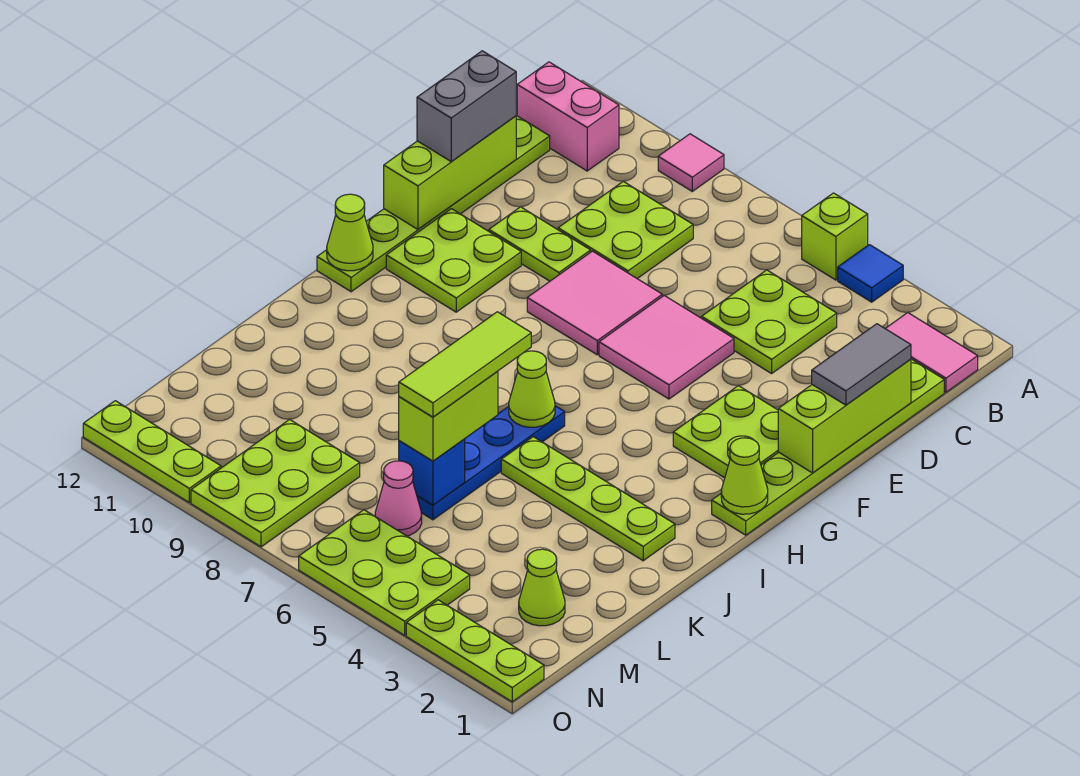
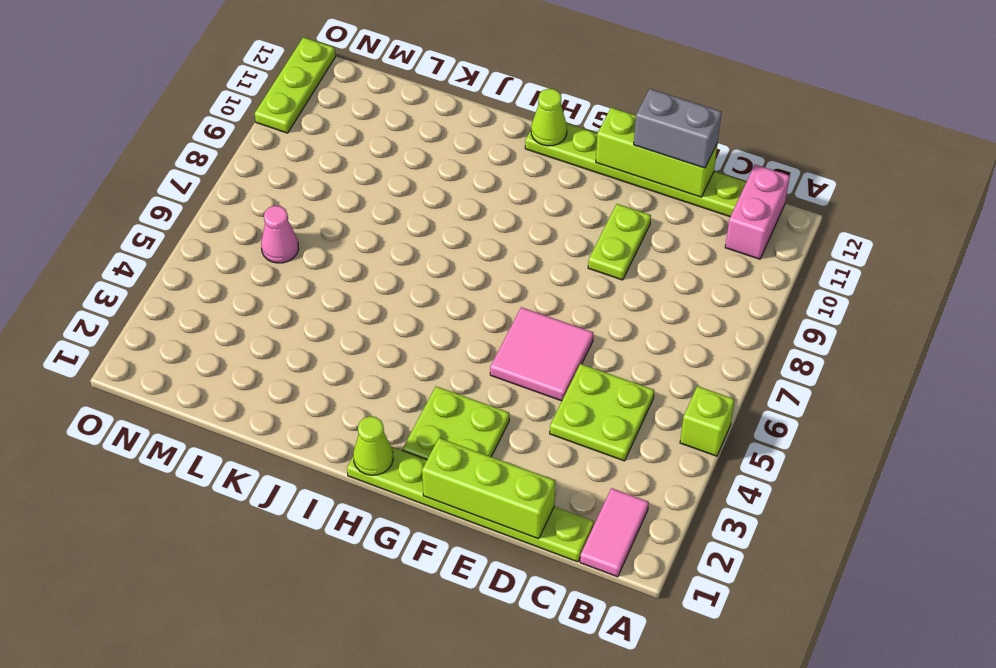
none -> blue 1x1 tile [838,245,903,302]
none -> pink 1x1 tile [658,134,724,191]
none -> lime 2x2 plate [558,182,693,279]
none -> pink 2x2 tile [527,251,662,355]

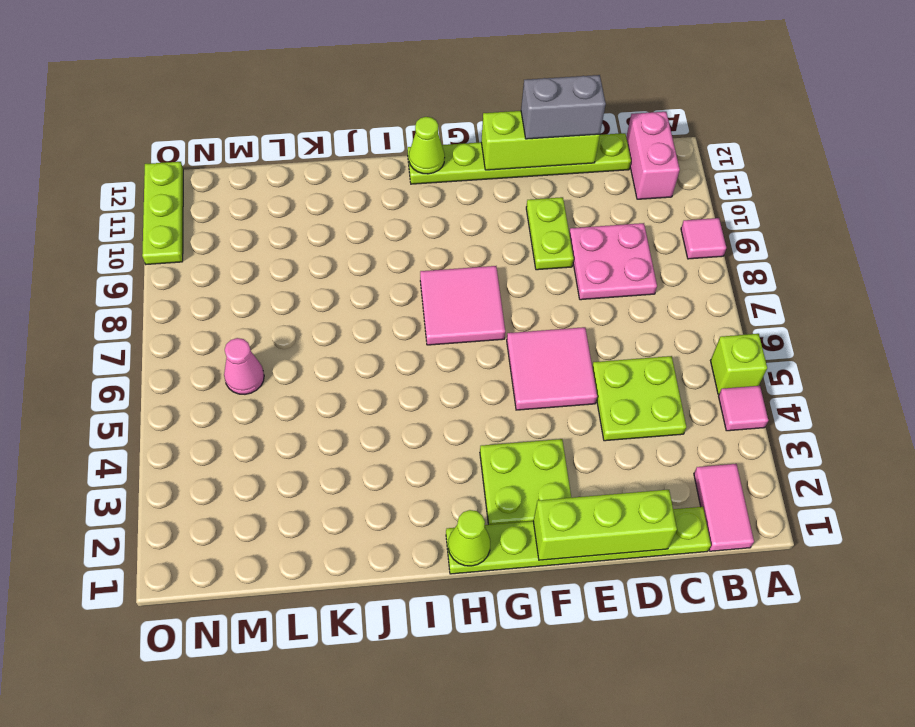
pink 1x1 tile [719,386,768,431] -> blue 1x1 tile [838,245,903,302]
pink 2x2 plate [569,223,657,300] -> lime 2x2 plate [558,182,693,279]
pink 2x2 tile [420,266,505,345] -> pink 2x2 tile moved to [527,251,662,355]
none -> lime 2x2 plate [386,209,521,312]
none -> blue 1x4 plate [417,406,565,520]
none -> lime 1x4 plate [501,437,675,561]
none -> lime 1x1 cone [519,549,565,626]

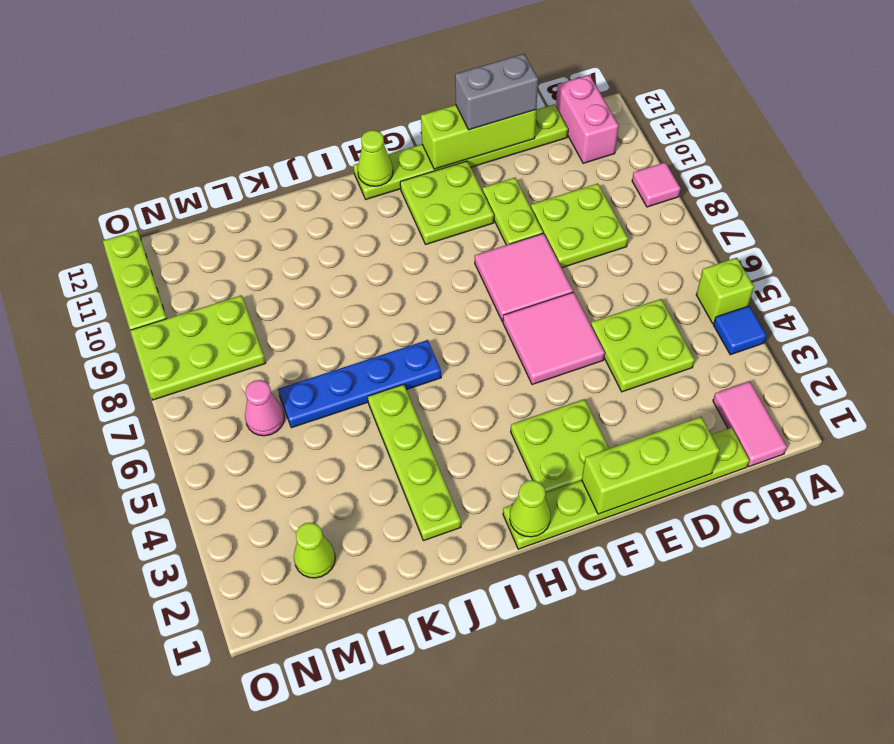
none -> lime 2x3 plate [299,510,470,635]
none -> lime 1x3 plate [406,600,544,702]
none -> lime 1x1 cone [509,351,555,427]
none -> blue 1x1 brick [399,439,465,505]

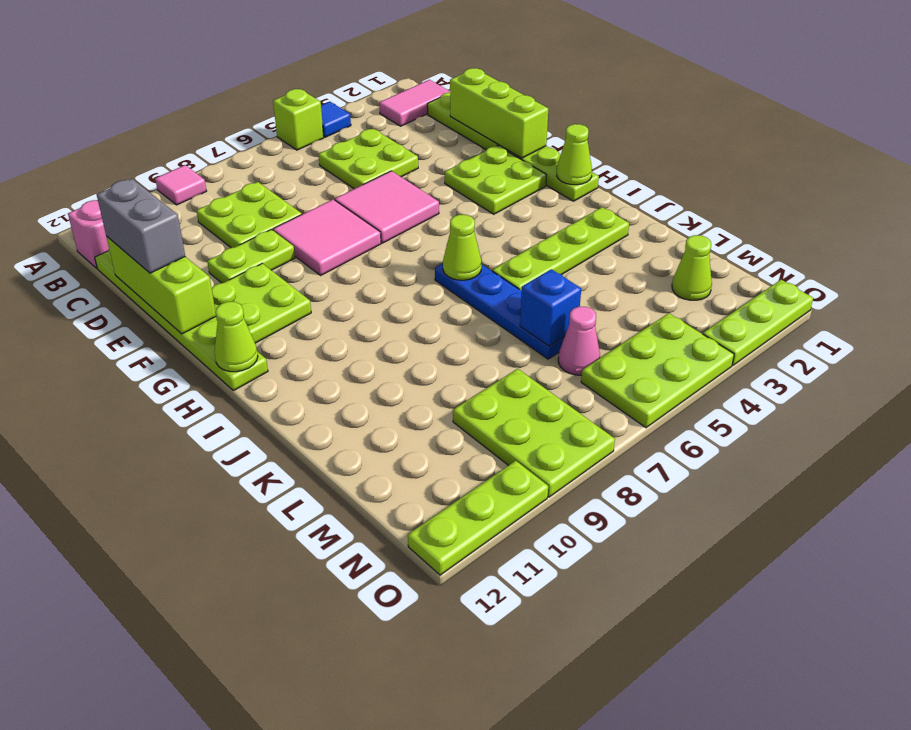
none -> grey 1x2 tile [812,324,911,405]
none -> lime 1x2 brick [399,371,498,461]
none -> lime 1x3 tile [399,312,531,417]

